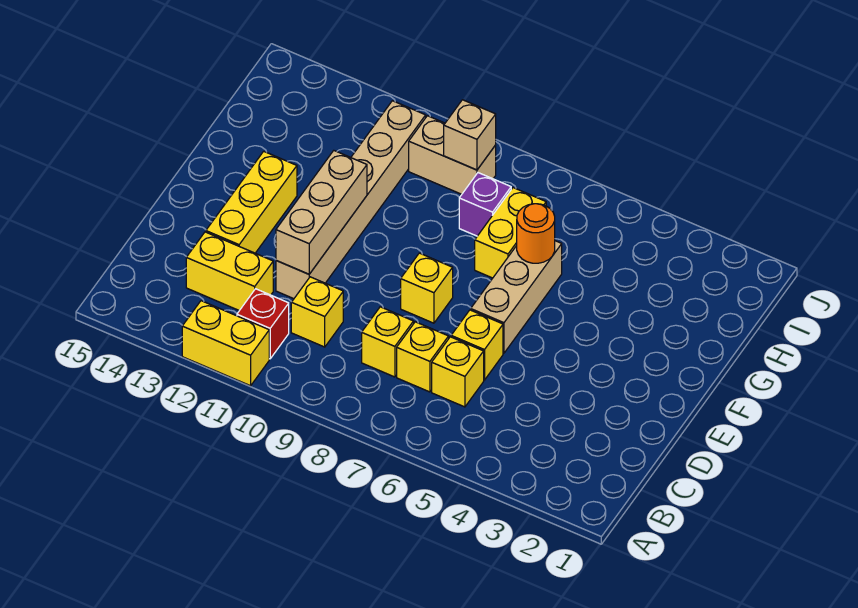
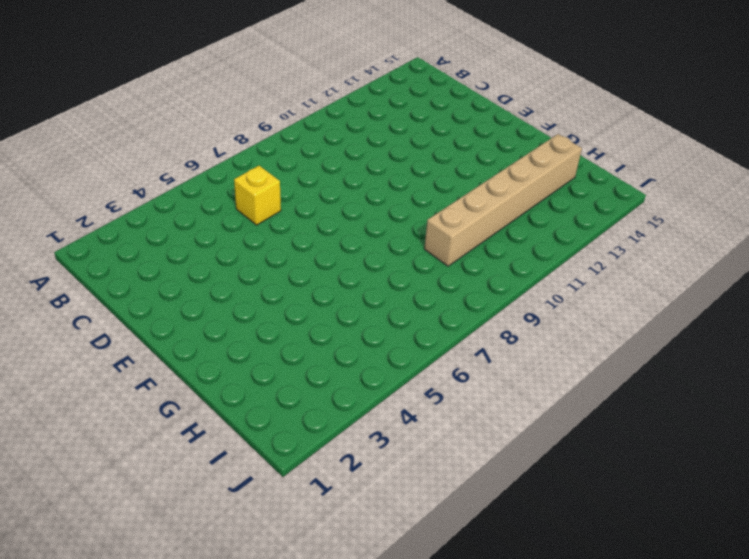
tan 1x6 brick [424,134,582,266] -> tan 1x6 brick turned to [276,101,426,299]
none -> yellow 1x2 brick [182,301,269,386]
none -> red 1x1 brick [237,289,289,359]
none -> yellow 1x1 brick [397,322,449,392]

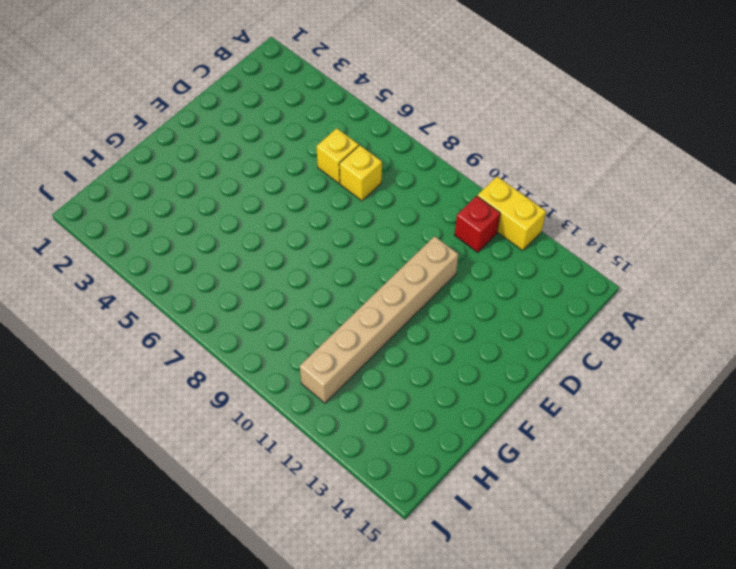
none -> yellow 1x1 brick [362,307,414,377]
none -> yellow 1x1 brick [291,277,343,347]
none -> yellow 1x2 brick [186,232,273,311]

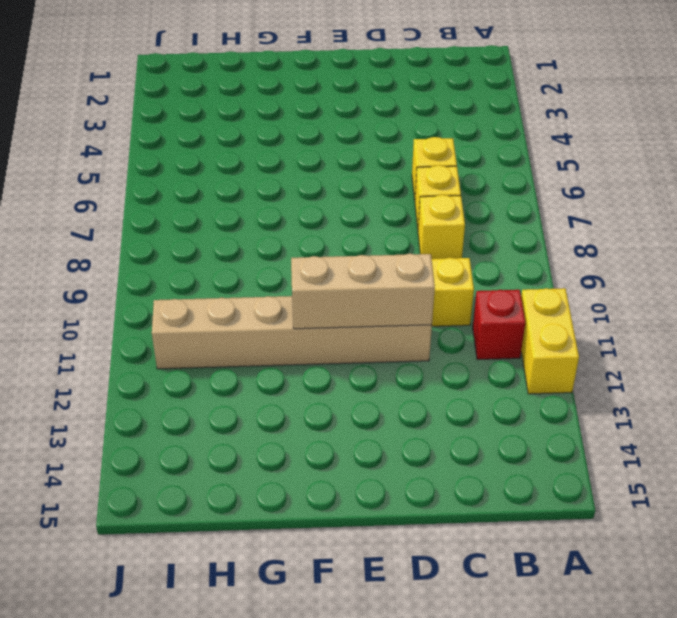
none -> yellow 1x2 brick [186,232,273,311]
none -> yellow 1x1 brick [451,310,503,380]
none -> yellow 1x3 brick [206,151,297,253]

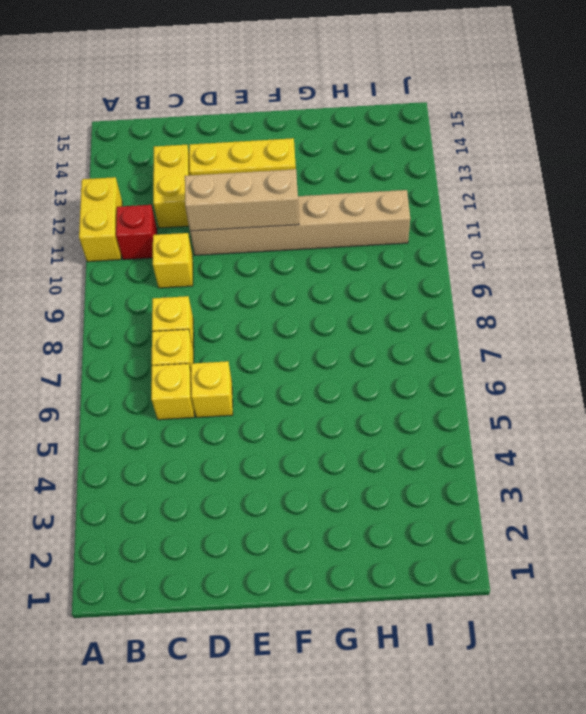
none -> tan 1x3 brick [471,241,562,353]
none -> yellow 1x1 brick [401,253,453,323]
none -> yellow 1x2 brick [475,188,546,278]

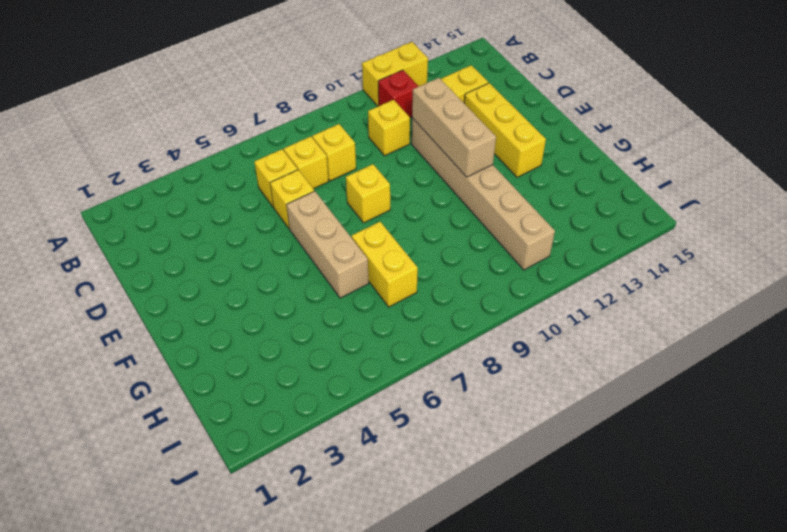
none -> purple 1x1 brick [459,173,511,236]
none -> tan 1x2 brick [409,116,496,194]
none -> orange 1x1 round brick [517,204,555,263]

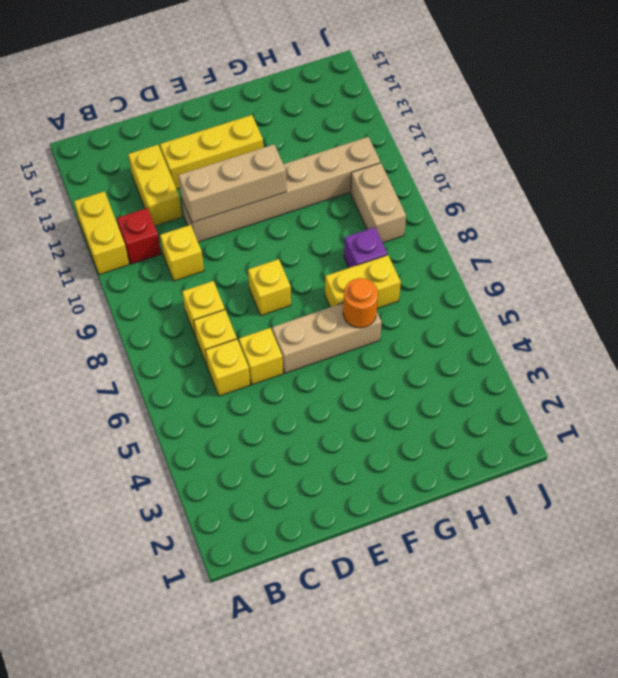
none -> tan 1x1 brick [444,100,496,170]

